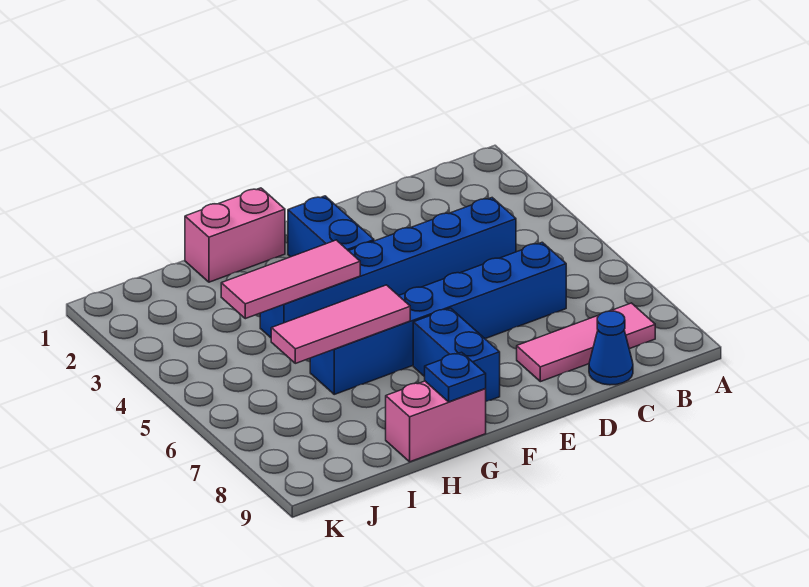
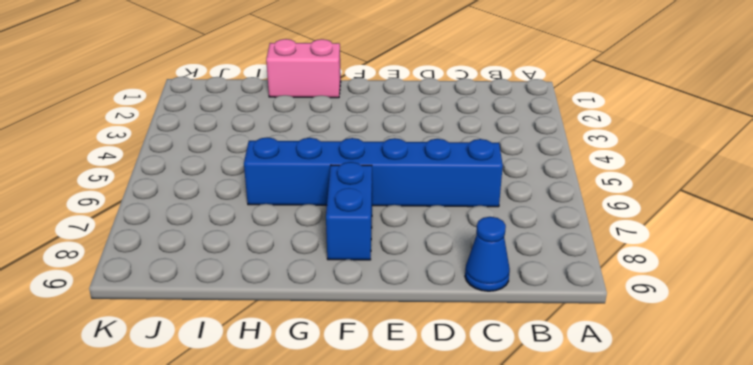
none -> pink 1x3 tile [517,303,655,382]
none -> blue 1x6 brick [260,198,516,338]

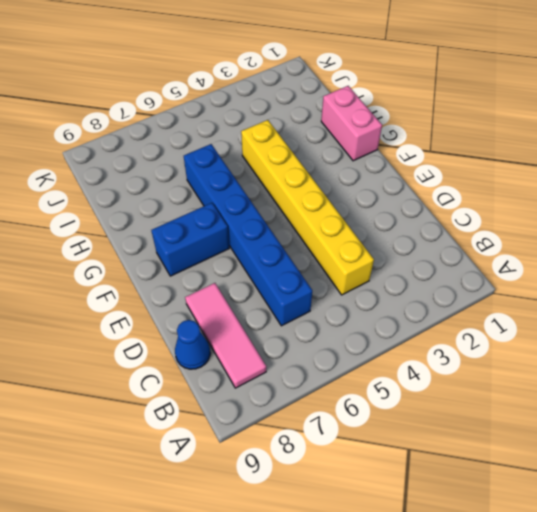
yellow 1x6 brick [241,120,374,295] -> blue 1x6 brick [260,198,516,338]
none -> blue 1x2 brick [288,196,374,257]
none -> pink 1x2 brick [386,381,486,462]

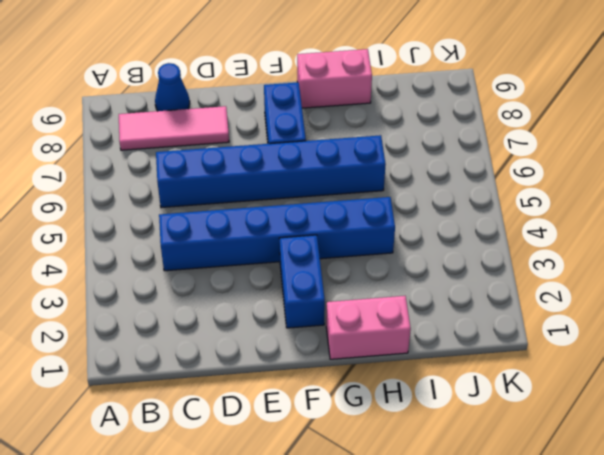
none -> pink 1x3 tile [221,240,360,319]
none -> pink 1x3 tile [271,285,410,363]

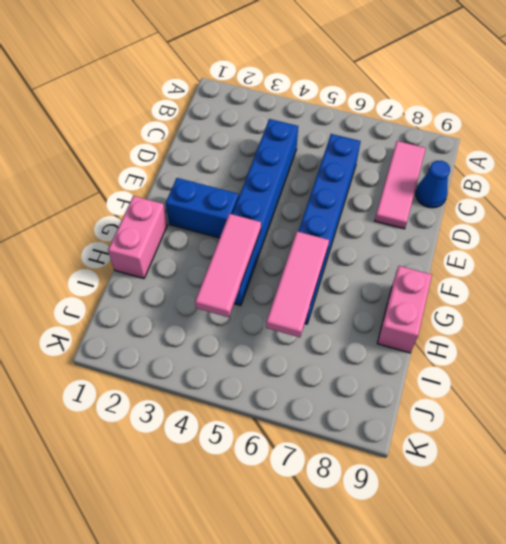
none -> blue 1x2 brick [413,308,500,401]
none -> blue 1x1 plate [425,352,486,402]

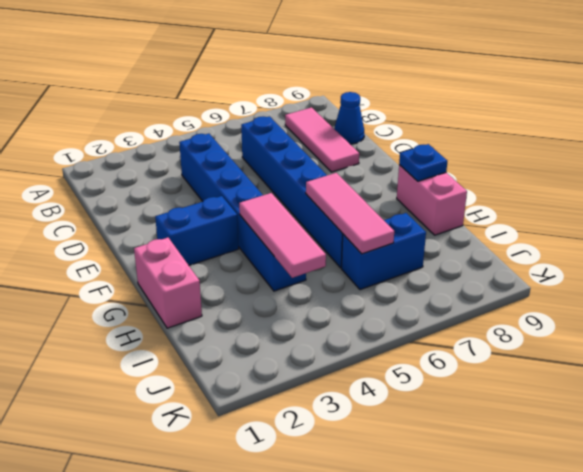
blue 1x2 brick [342,213,426,290] -> blue 1x2 brick moved to [413,308,500,401]

